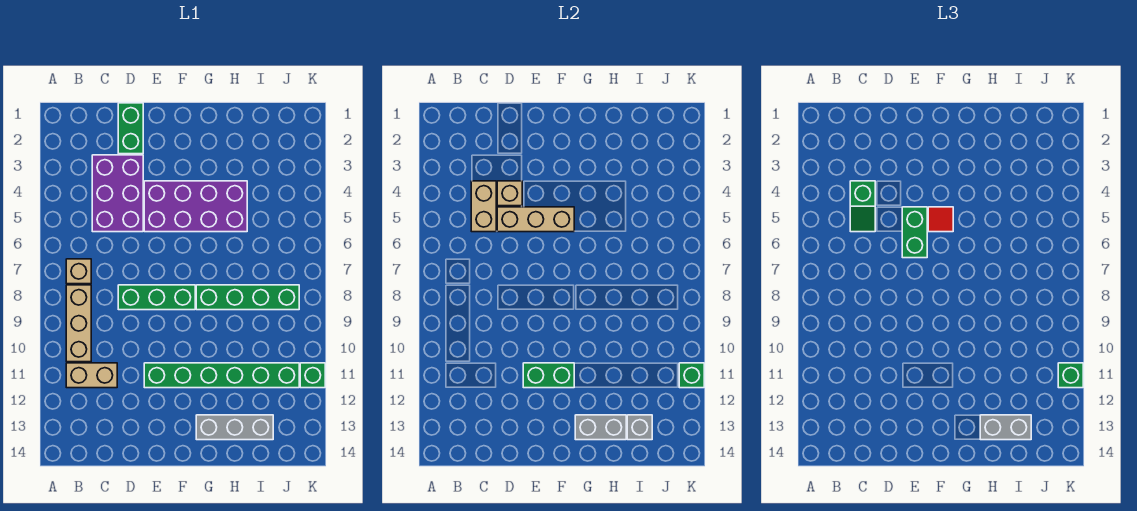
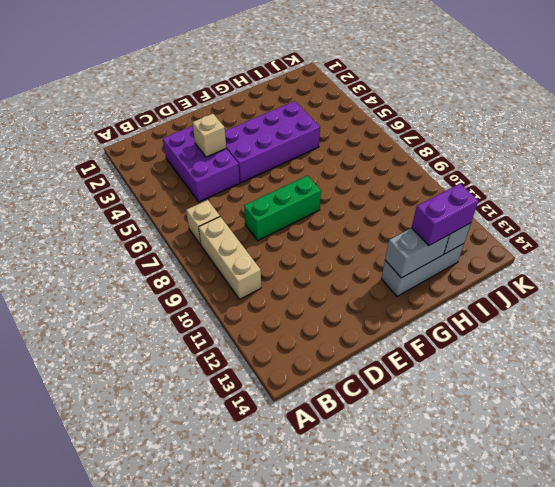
purple 1x2 brick [412,184,478,246] -> grey 1x2 brick [980,415,1031,440]
none -> tan 1x2 brick [66,363,117,388]
none -> green 1x2 brick [118,103,143,154]
none -> green 1x6 brick [144,363,299,388]

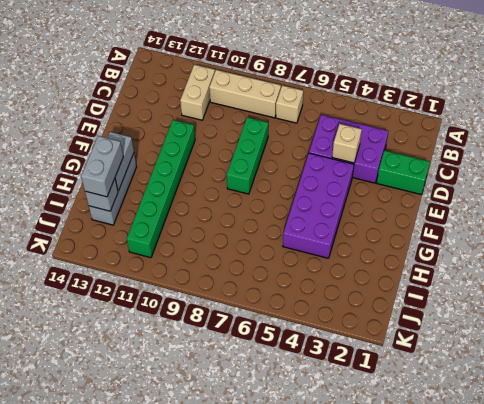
none -> green 1x4 brick [196,285,299,310]
none -> green 1x1 brick [300,363,325,388]
none -> tan 1x2 brick [471,181,496,232]

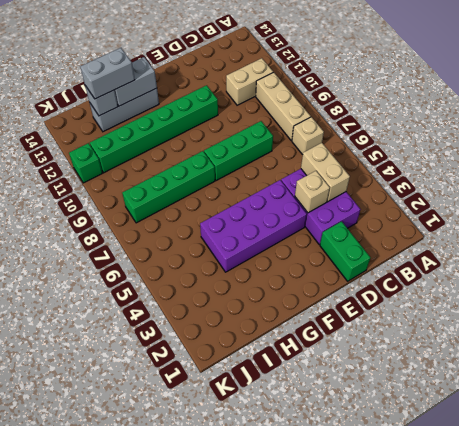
none -> tan 1x3 brick [497,207,574,232]
none -> green 1x2 brick [523,363,574,388]
none -> green 1x1 brick [679,363,704,388]

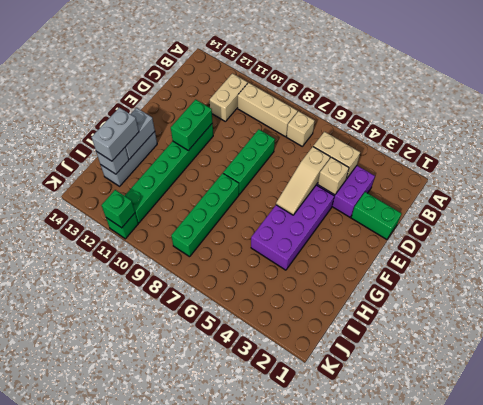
tan 1x3 slope [276,147,330,215] -> tan 1x3 brick [497,207,574,232]
none -> green 1x2 slope [850,181,875,232]
none -> green 1x2 brick [902,207,927,258]
none -> red 1x1 tile [928,207,953,232]

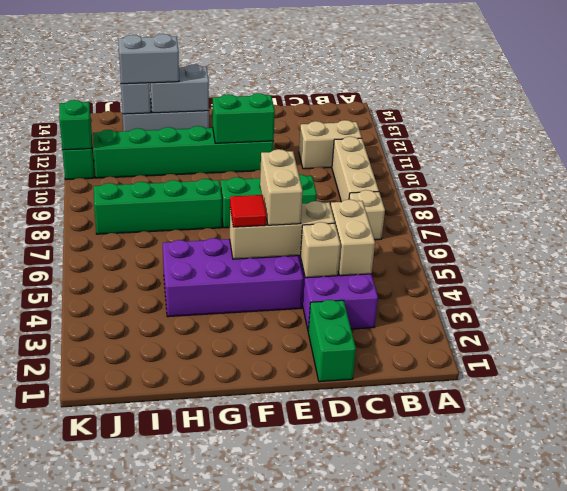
tan 1x2 brick [260,149,303,225] -> green 1x2 brick [902,207,927,258]
none -> green 1x2 slope [850,181,875,232]
none -> green 1x1 brick [1058,363,1083,388]

